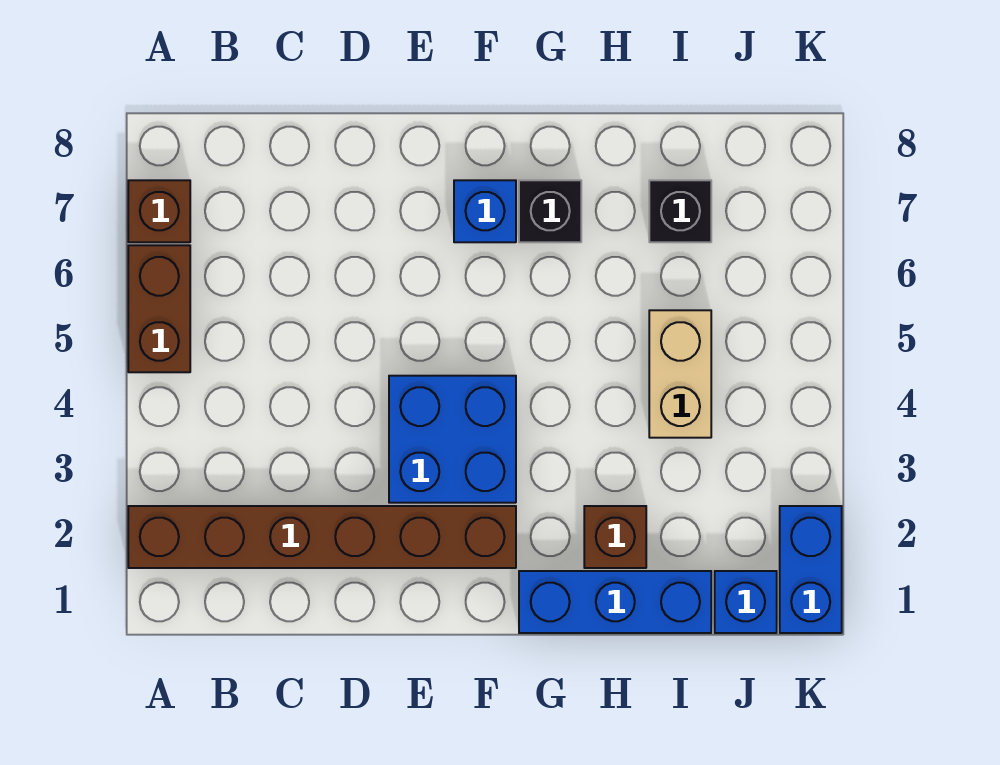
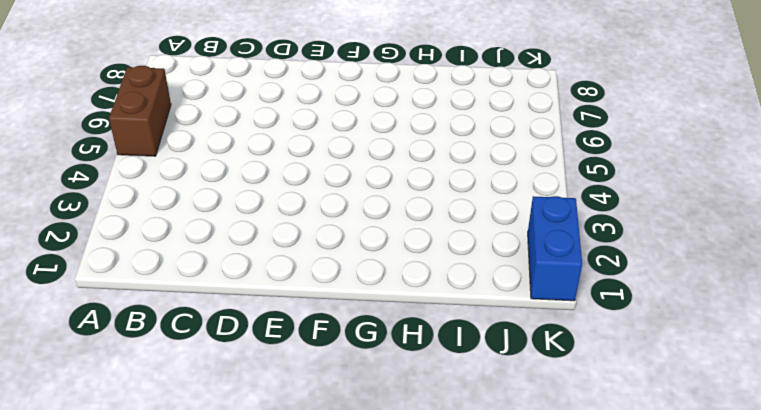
none -> brown 1x6 brick [128,506,516,568]
none -> brown 1x1 brick [128,180,190,242]
none -> blue 2x2 brick [389,376,516,503]

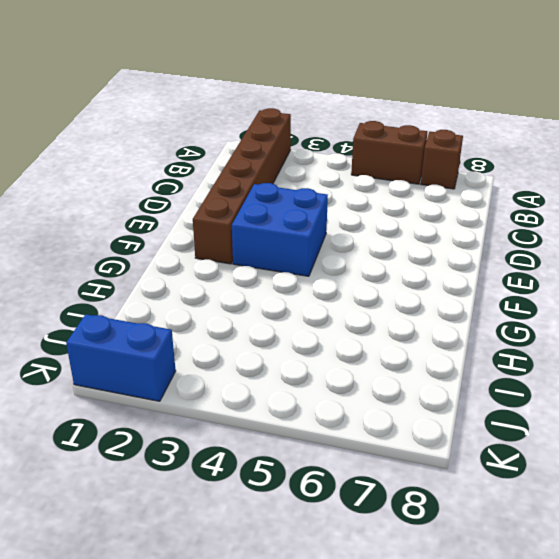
none -> blue 1x1 brick [454,180,516,242]
none -> blue 1x3 brick [519,571,711,633]
none -> black 1x1 brick [519,180,581,242]

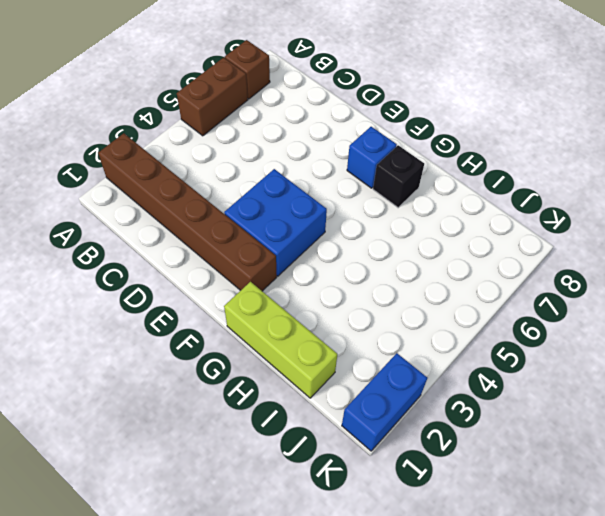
lime 1x3 brick [224,282,337,398] -> blue 1x3 brick [519,571,711,633]
none -> brown 1x1 brick [584,506,646,568]
none -> tan 1x2 brick [649,310,711,438]
none -> black 1x1 brick [649,180,711,242]

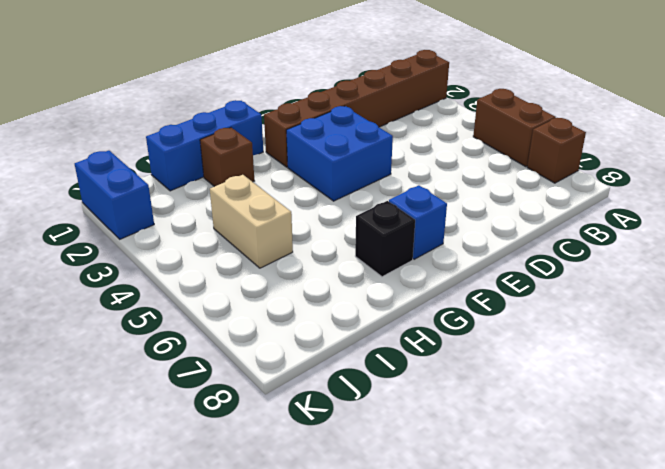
none -> black 1x1 brick [649,180,711,242]
none -> blue 1x1 brick [715,571,777,633]

